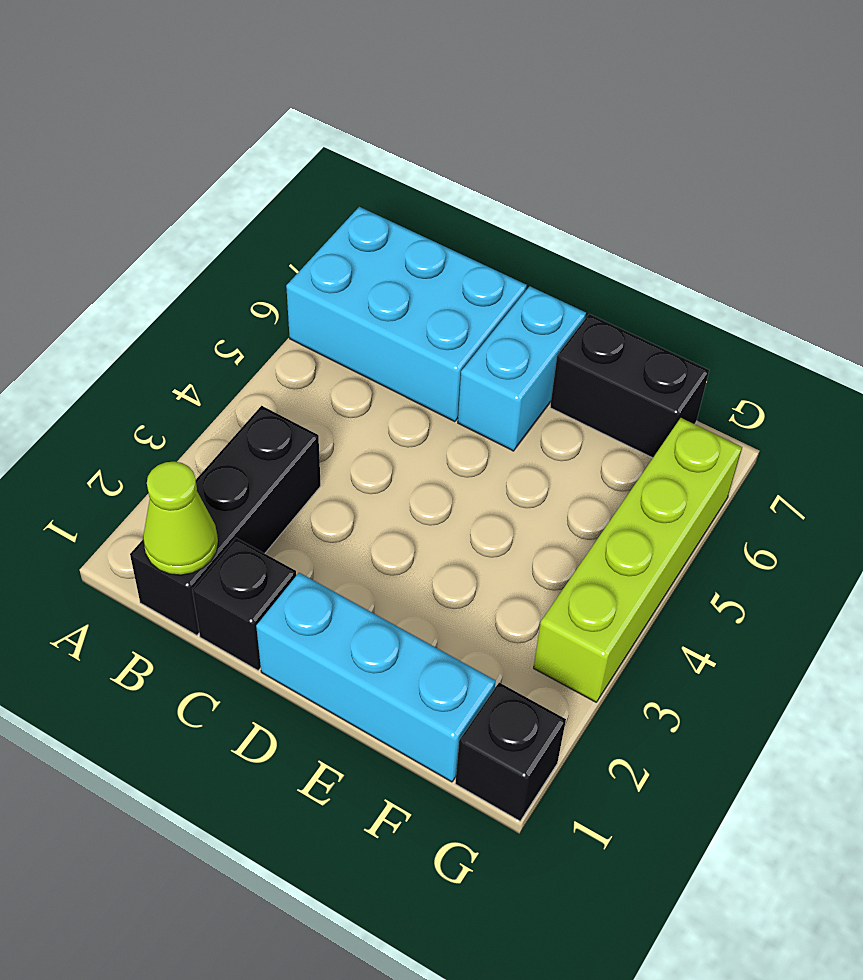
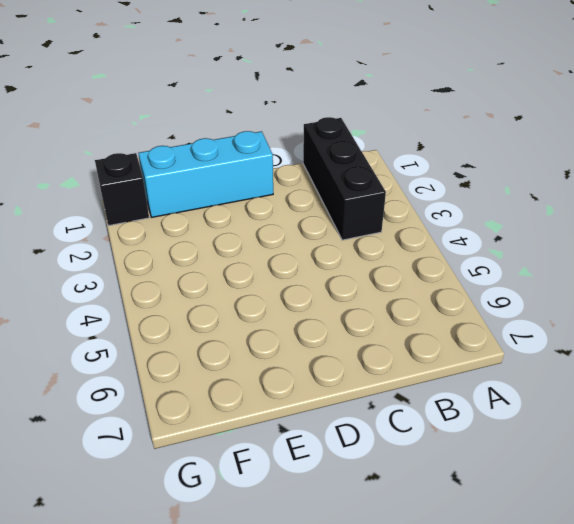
none -> cyan 2x3 brick [286,207,527,422]
none -> black 1x1 brick [192,538,296,670]

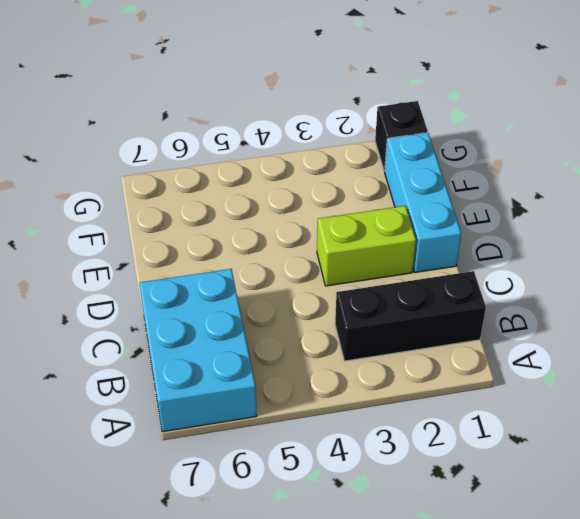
lime 1x2 brick [317,206,416,286] -> none
none -> black 1x1 brick [192,538,296,670]
none -> cyan 1x2 brick [458,286,586,451]

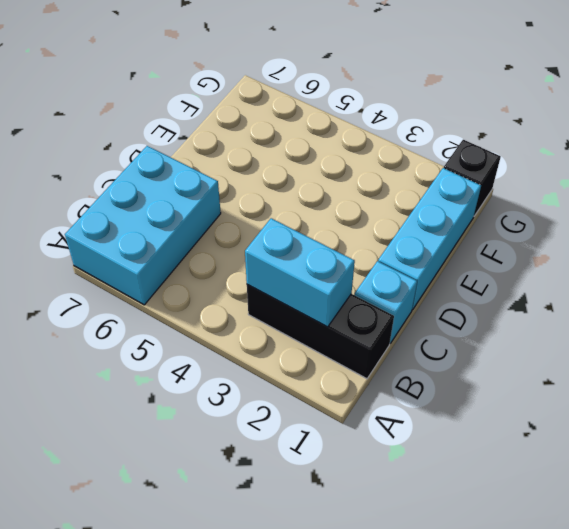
cyan 1x2 brick [245,218,355,327] -> cyan 1x2 brick moved to [458,286,586,451]
cyan 1x1 brick [355,261,417,343] -> black 1x1 brick [192,538,296,670]
none -> black 1x2 brick [550,314,709,458]
none -> lime 1x4 brick [534,418,742,702]

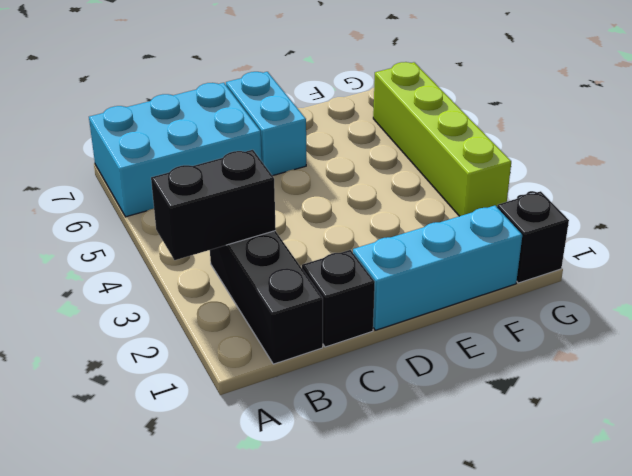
black 1x2 brick [151,150,276,260] -> black 1x2 brick moved to [550,314,709,458]
none -> lime 1x1 cone [143,462,218,575]

